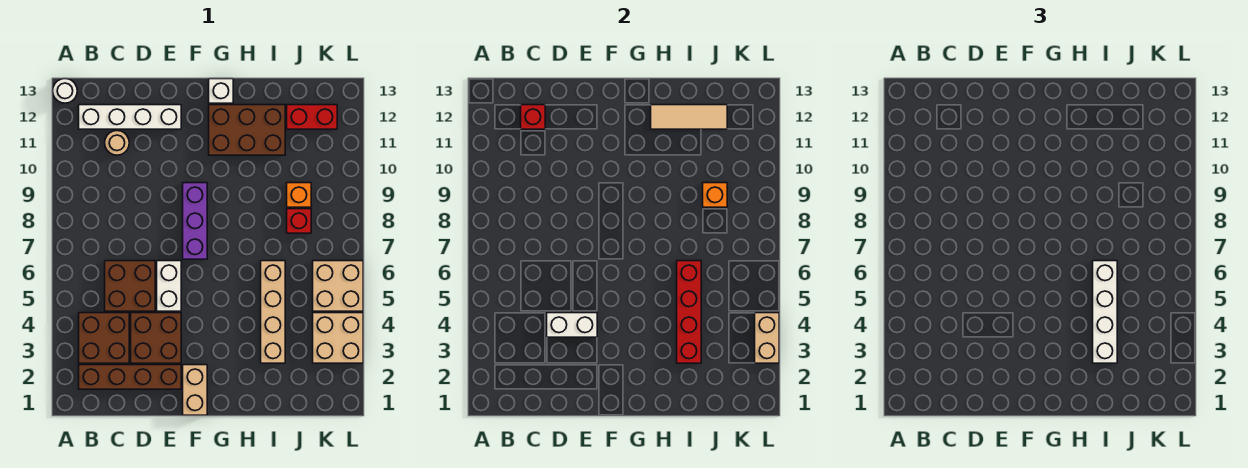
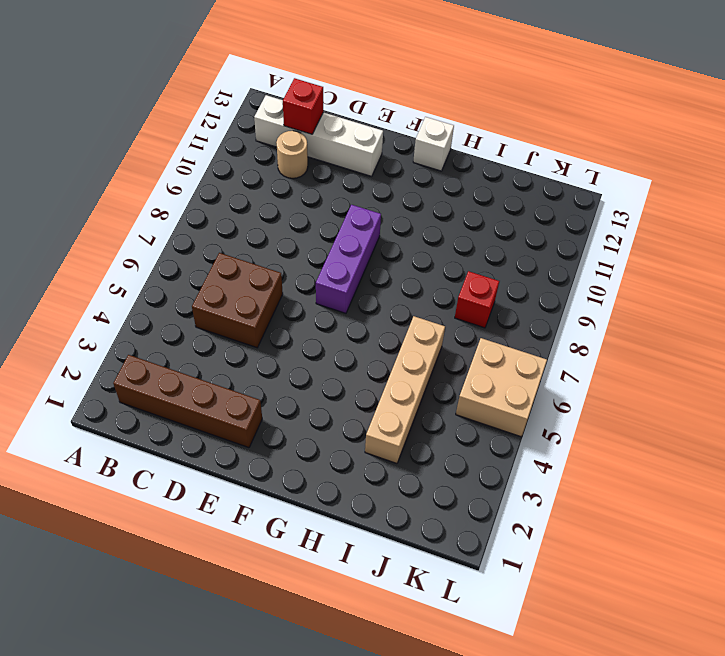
none -> white 1x1 round brick [53,79,77,103]
none -> brown 2x2 brick [79,313,129,363]
none -> brown 2x2 brick [131,313,181,363]

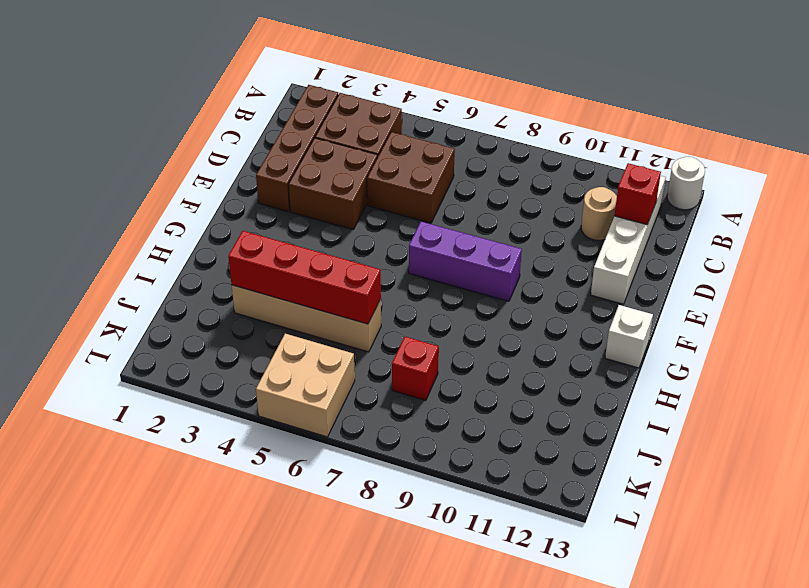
none -> white 1x2 brick [157,261,181,311]
none -> tan 1x2 brick [183,365,207,415]
none -> brown 2x3 brick [209,105,285,155]

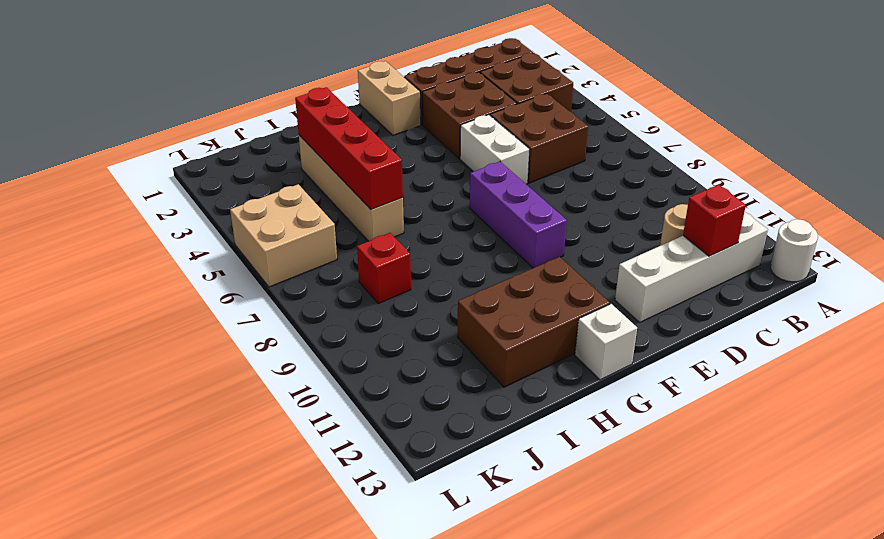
none -> orange 1x1 brick [287,183,311,207]
none -> red 1x2 brick [287,105,337,129]
none -> tan 2x2 brick [313,313,363,363]

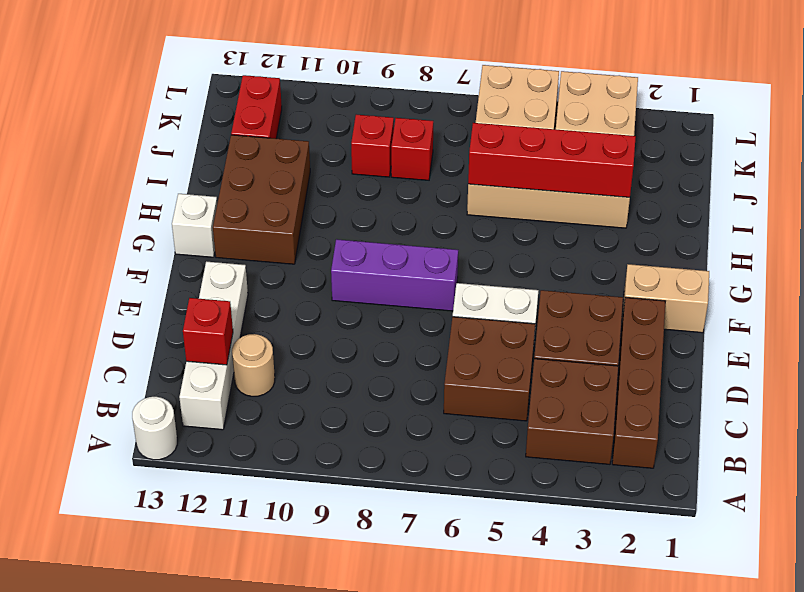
red 1x1 brick [351,115,394,177] -> orange 1x1 brick [287,183,311,207]
none -> white 1x2 brick [547,313,597,337]
none -> tan 1x3 tile [651,105,727,129]
none -> orange 1x1 brick [703,183,727,207]

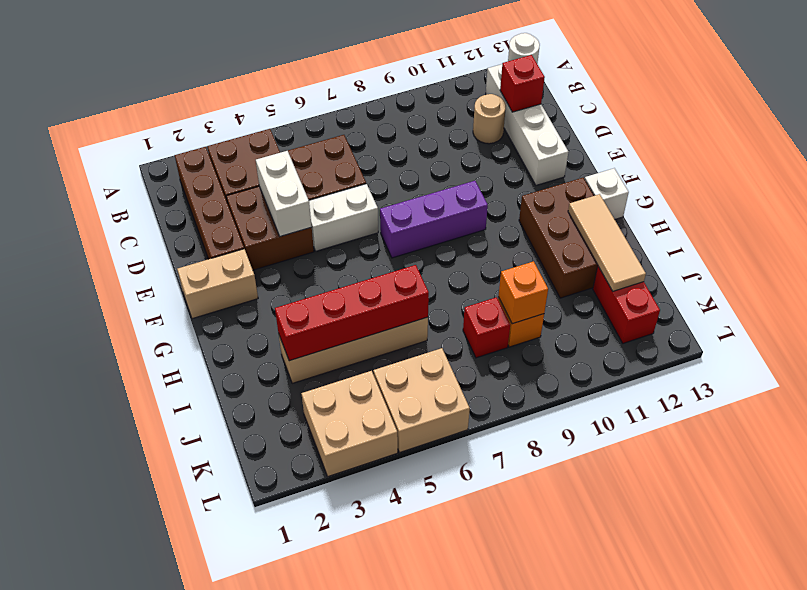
none -> tan 1x2 brick [755,313,779,363]
none -> white 1x4 brick [1093,261,1117,363]

